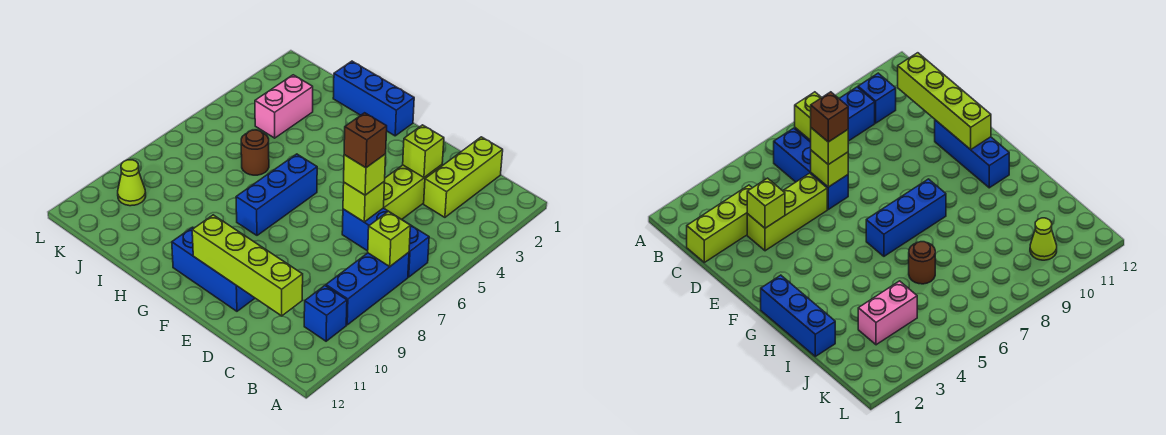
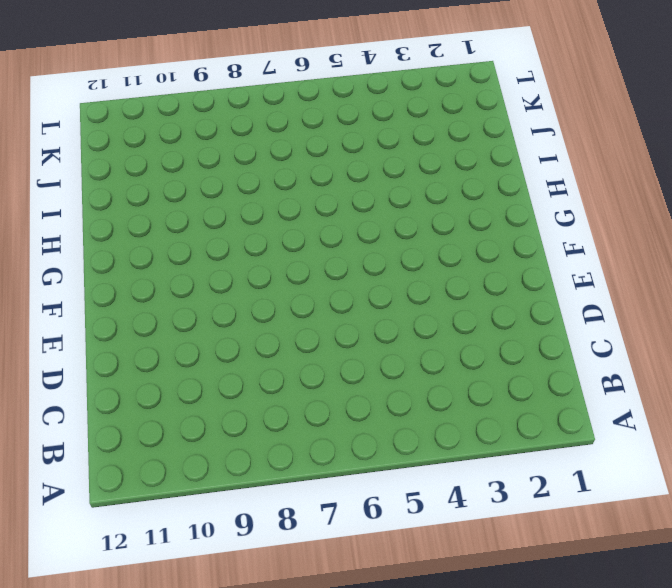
none -> blue 1x3 brick [342,208,429,277]
none -> blue 1x3 brick [326,252,409,325]
none -> blue 1x1 brick [304,286,347,341]

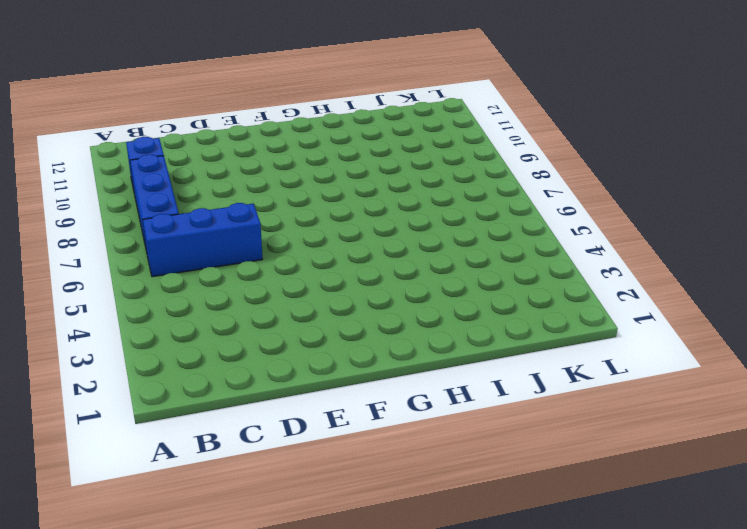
none -> lime 1x3 brick [424,137,503,217]
none -> lime 1x3 brick [384,165,442,219]
none -> blue 1x3 brick [172,227,255,311]

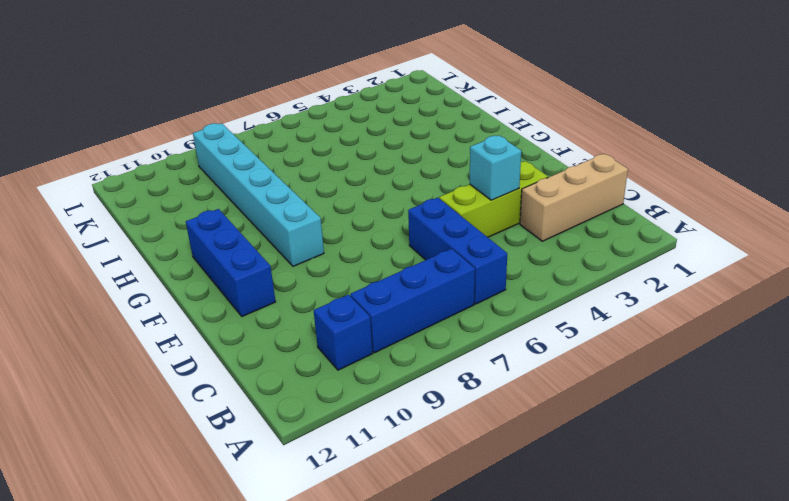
tan 1x3 brick [520,154,628,241] -> lime 1x3 brick [424,137,503,217]
cyan 1x1 brick [469,135,521,200] -> none
cyan 1x6 brick [193,123,324,266] -> none
none -> blue 1x3 brick [333,61,414,136]
none -> blue 1x3 brick [236,154,317,235]
none -> brown 1x1 round brick [241,130,269,175]

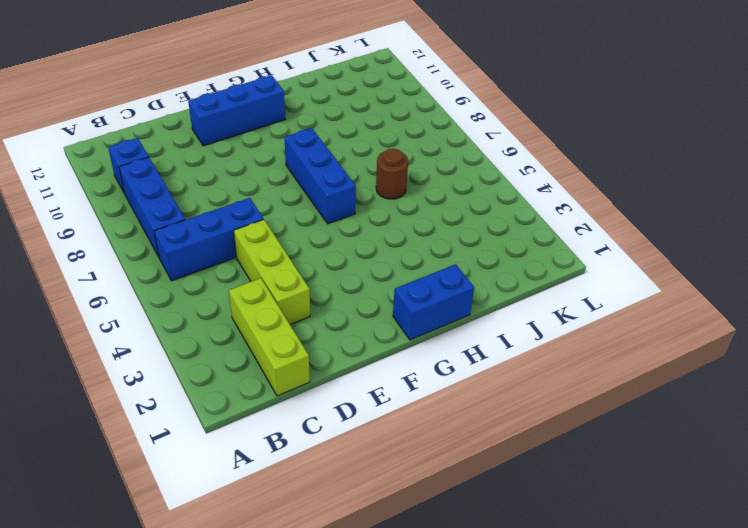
blue 1x2 brick [393,264,474,340] -> blue 1x3 brick [333,61,414,136]
none -> pink 1x2 brick [255,75,313,138]
none -> lime 1x1 cone [118,160,146,206]
none -> lime 1x1 brick [368,211,410,266]

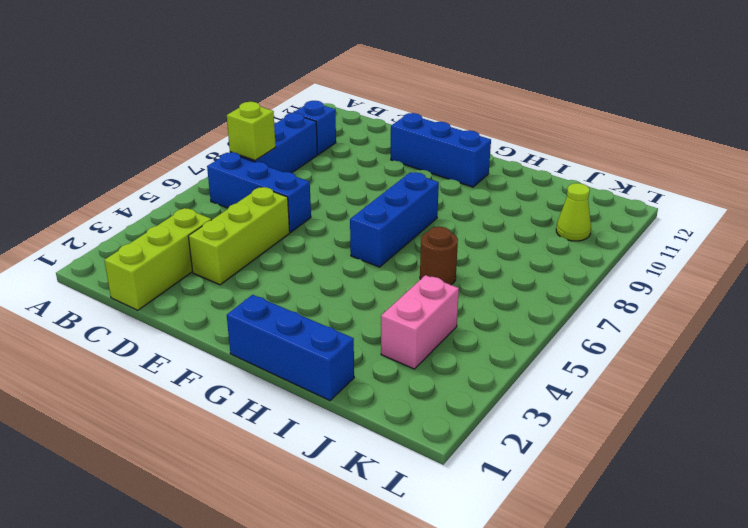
none -> lime 1x4 brick [192,215,303,316]
none -> lime 1x1 brick [403,125,444,177]
none -> lime 1x1 brick [343,182,385,222]

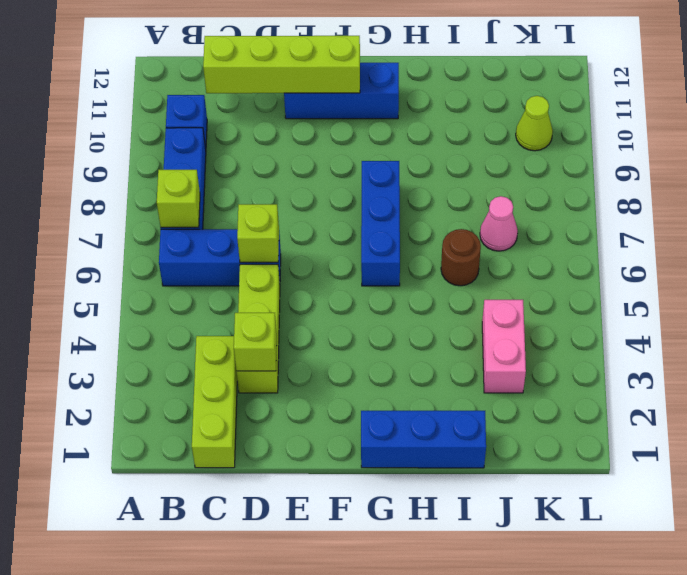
pink 1x1 cone [480,196,518,251] -> none
none -> lime 1x1 brick [344,154,386,195]
none -> brown 1x1 brick [344,113,387,168]

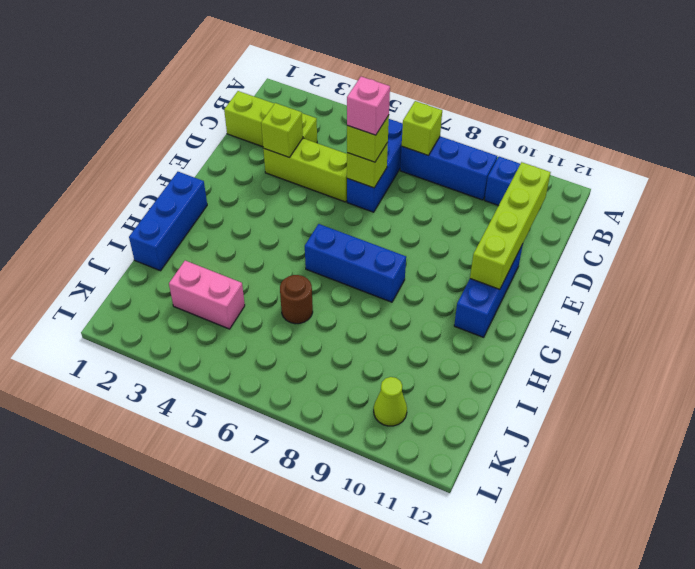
pink 1x1 brick [347,77,390,135] -> brown 1x1 brick [344,113,387,168]

